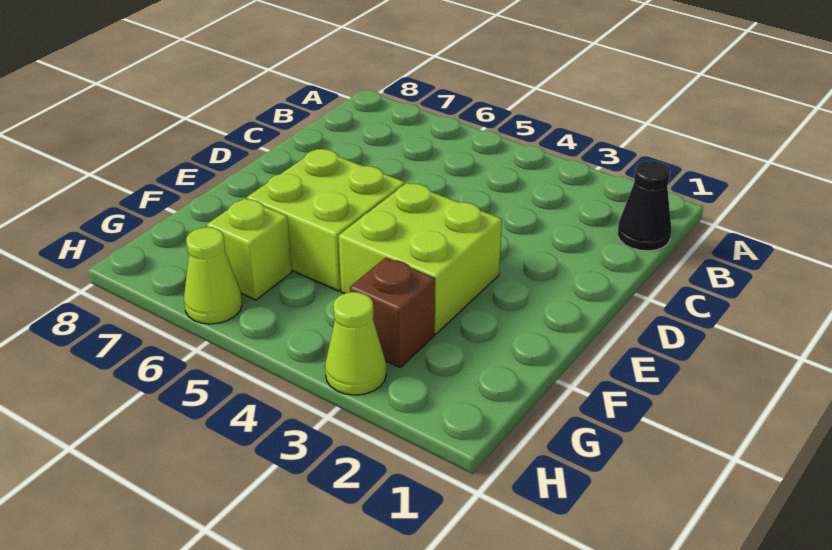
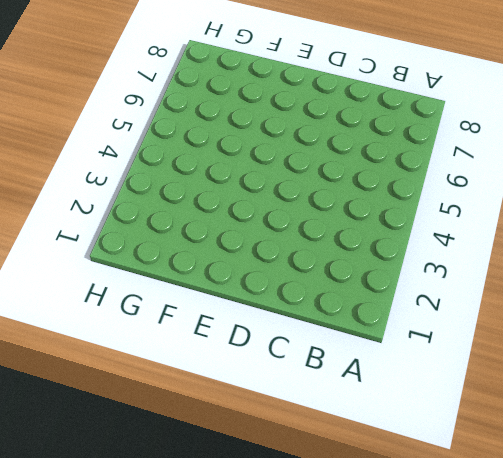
none -> black 1x1 cone [618,161,671,251]
none -> lime 2x2 brick [339,183,502,334]

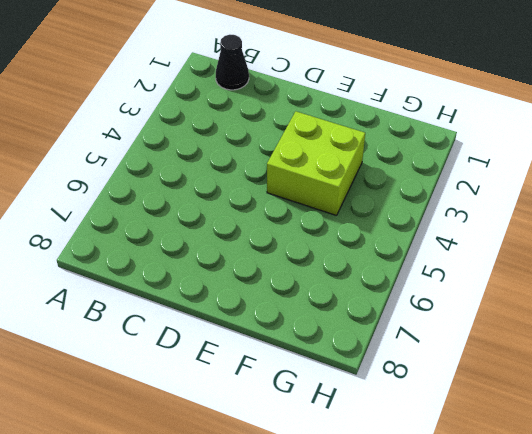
none -> lime 2x2 brick [247,149,405,291]
none -> brown 1x1 brick [350,258,435,367]

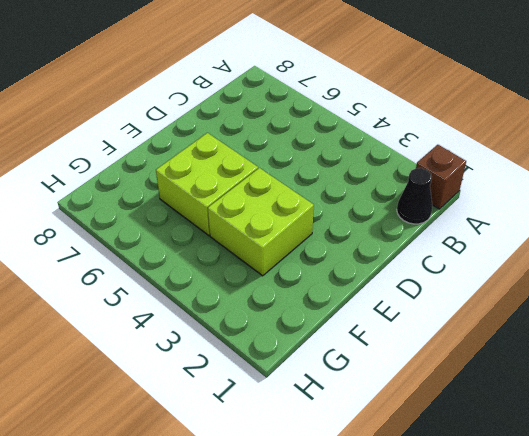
brown 1x1 brick [416,145,466,209] -> brown 1x1 brick moved to [350,258,435,367]
none -> lime 1x1 brick [207,198,292,300]
none -> lime 1x1 cone [325,292,386,395]

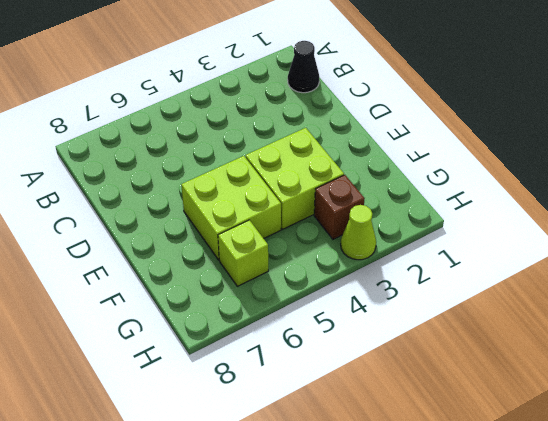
none -> lime 1x1 cone [184,227,242,324]

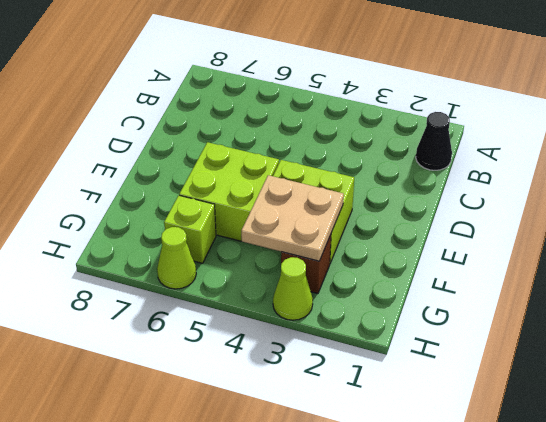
tan 2x2 plate [241,175,344,261] -> none

